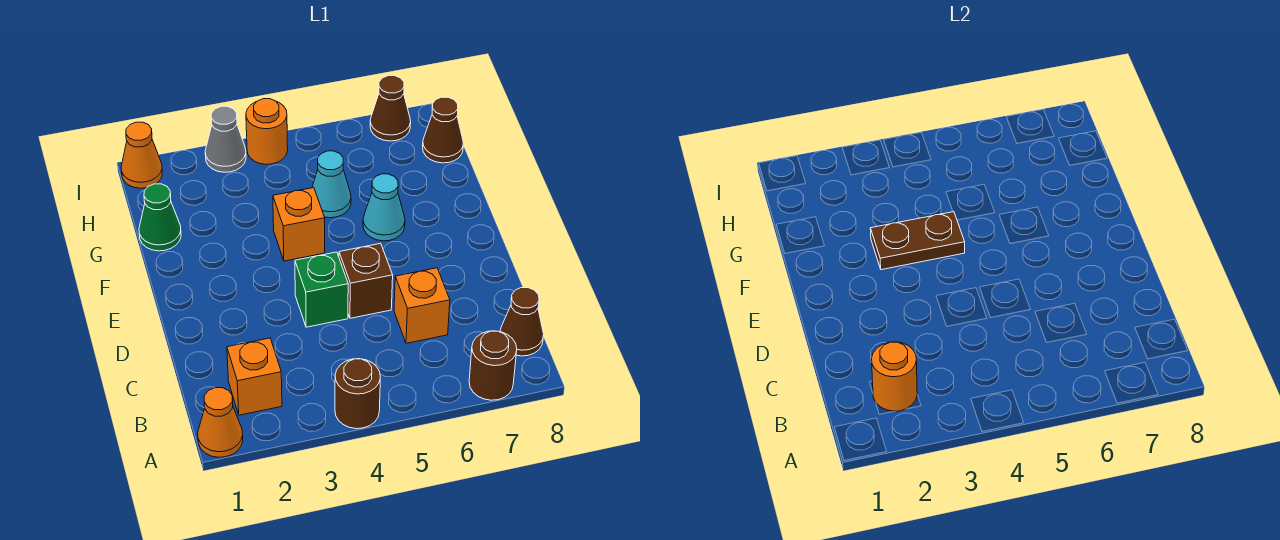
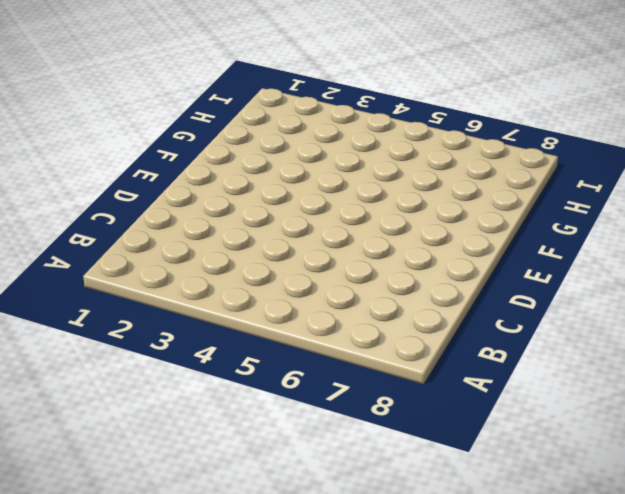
none -> orange 1x1 cone [198,388,243,457]
none -> brown 1x1 round brick [335,359,380,429]
none -> brown 1x1 round brick [469,331,517,400]

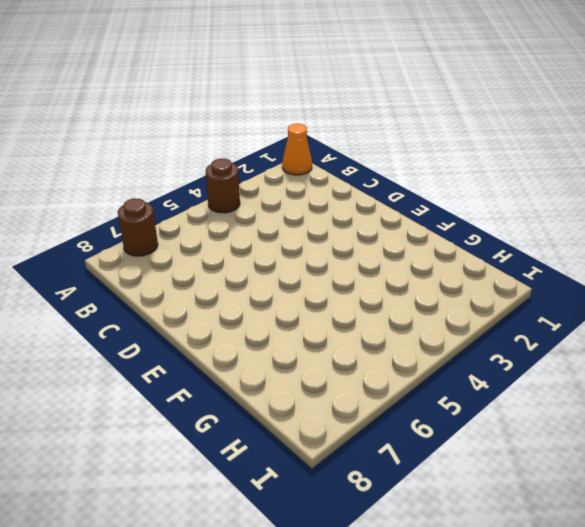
none -> orange 1x1 brick [227,338,282,415]
none -> brown 1x1 cone [500,288,544,356]
none -> orange 1x1 brick [394,268,450,343]

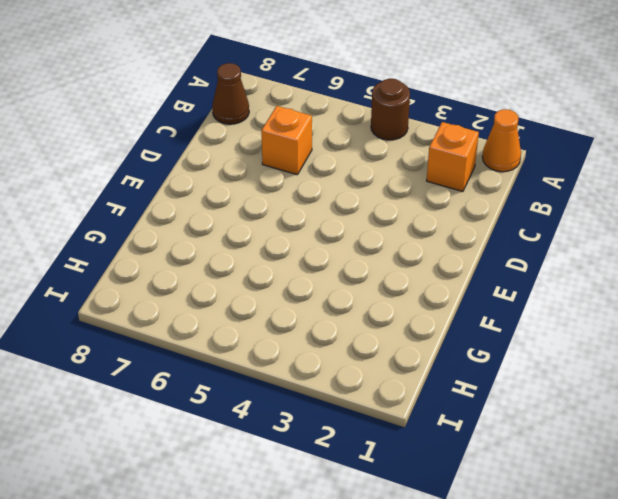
none -> brown 1x1 round brick [469,331,517,400]
none -> green 1x1 brick [295,252,348,327]
none -> brown 1x1 brick [339,243,393,318]

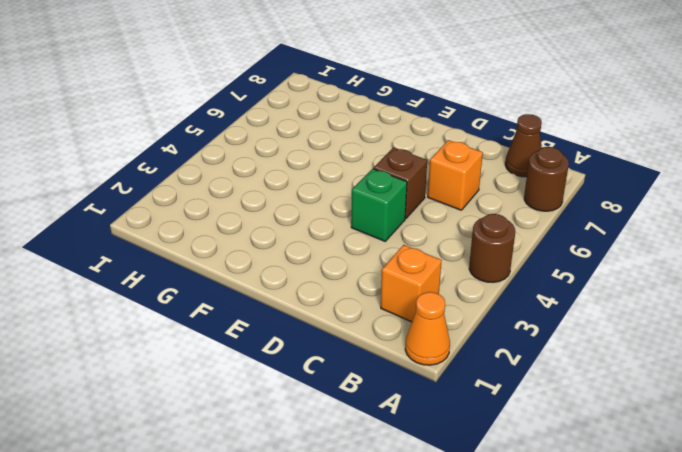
none -> orange 1x1 brick [273,188,325,261]
none -> cyan 1x1 cone [363,174,405,241]
none -> green 1x1 cone [139,184,181,251]

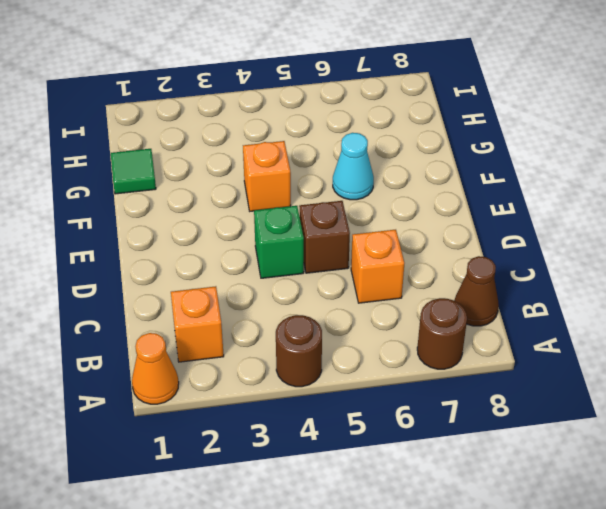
green 1x1 tile [111,149,156,194] -> green 1x1 cone [139,184,181,251]
none -> cyan 1x1 cone [312,151,351,218]
none -> brown 1x1 cone [423,97,463,163]
none -> orange 1x1 cone [121,122,162,188]

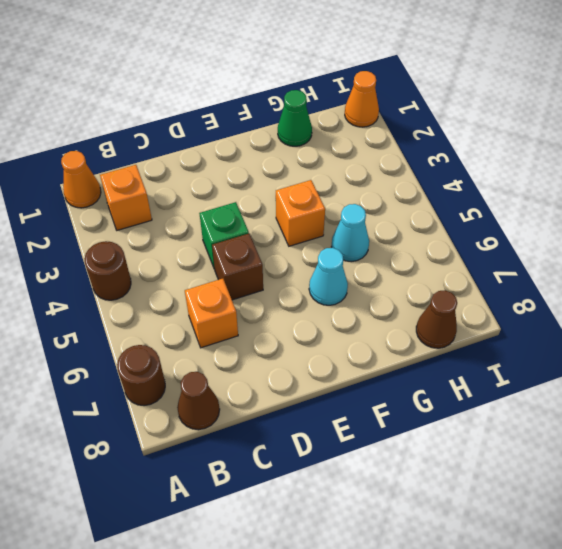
none -> grey 1x1 cone [205,106,246,172]
none -> orange 1x1 round brick [246,99,288,164]
none -> brown 1x1 cone [370,76,411,141]

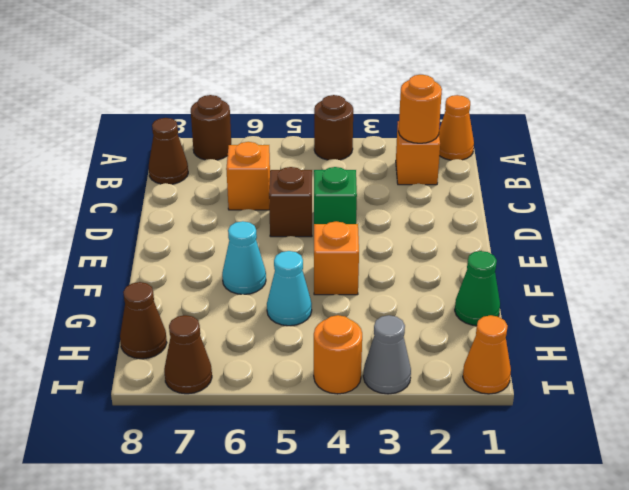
none -> brown 1x2 plate [870,212,965,270]

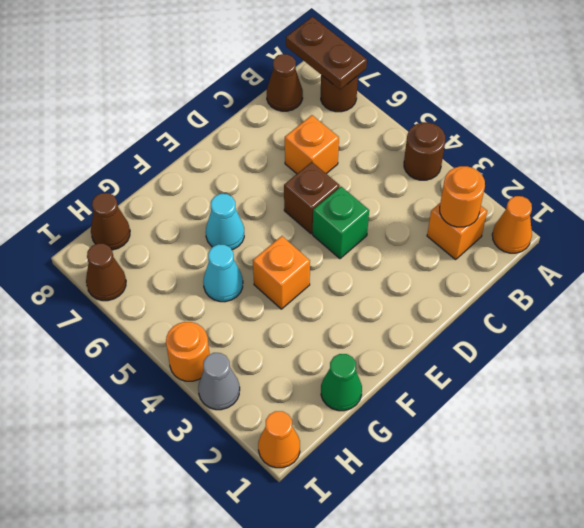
brown 1x2 plate [286,17,367,90] -> brown 1x2 plate moved to [870,212,965,270]

